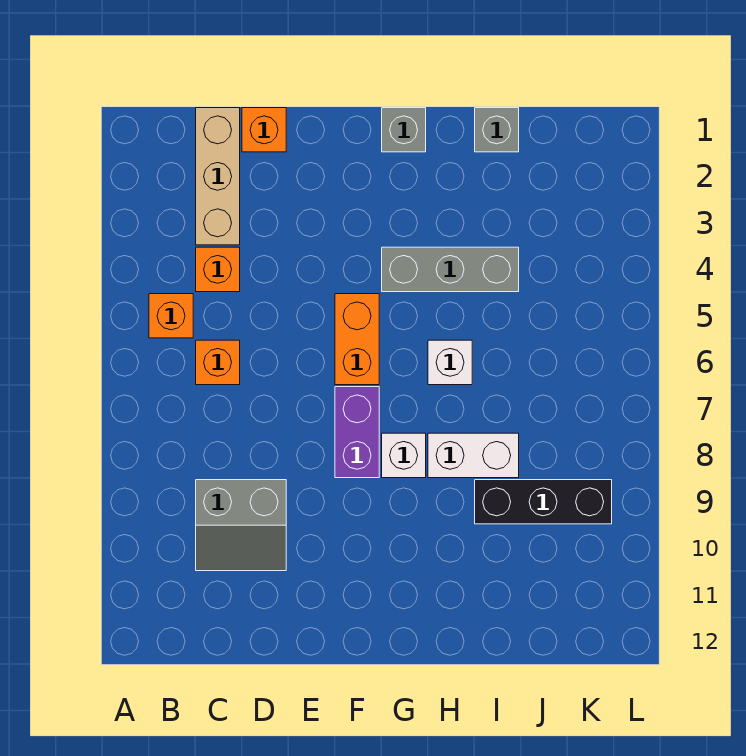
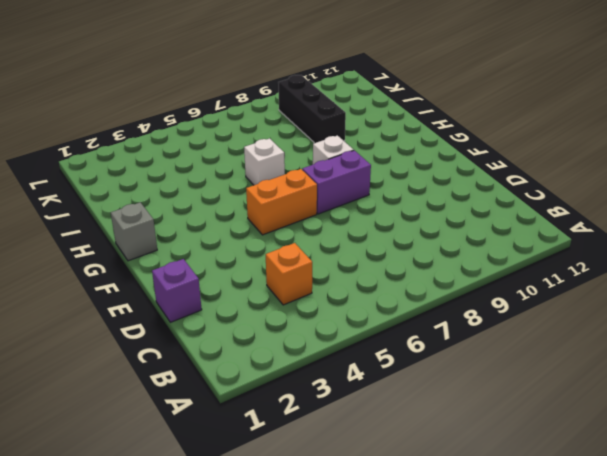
purple 1x1 brick [152,259,202,322] -> orange 1x1 brick [242,108,286,152]
none -> orange 1x1 brick [149,294,193,338]
none -> tan 1x3 brick [196,108,240,245]
none -> orange 1x1 brick [196,340,240,385]

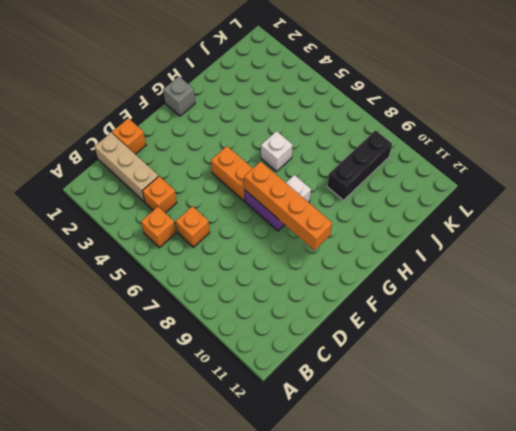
orange 1x4 brick [244,162,332,250] -> none
none -> grey 2x2 slope [196,480,286,571]
none -> grey 1x3 brick [382,247,519,292]
none -> white 1x2 brick [428,433,519,478]

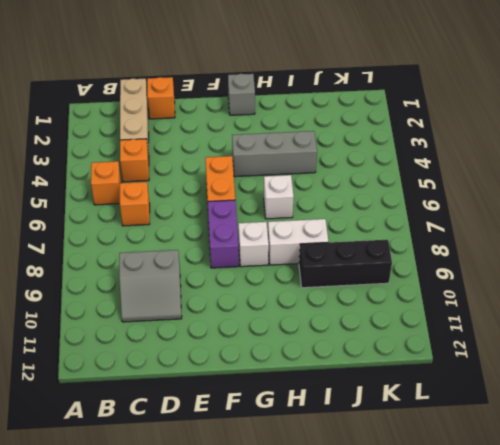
none -> grey 1x1 brick [475,108,519,152]

